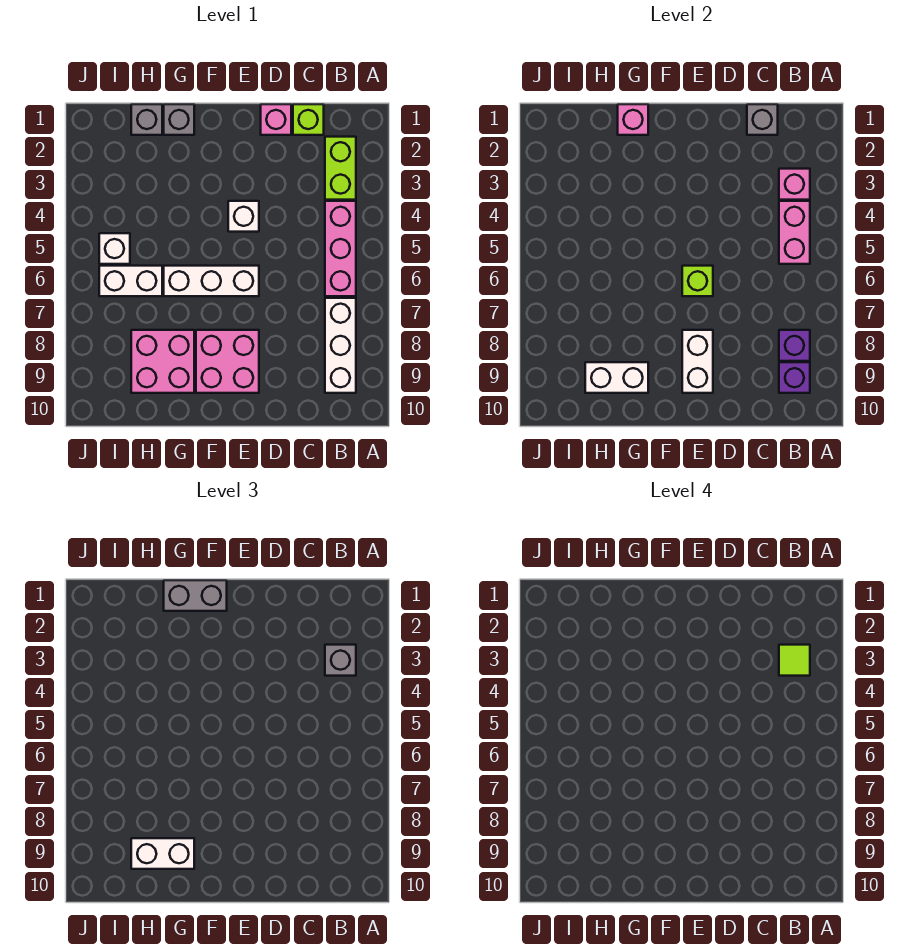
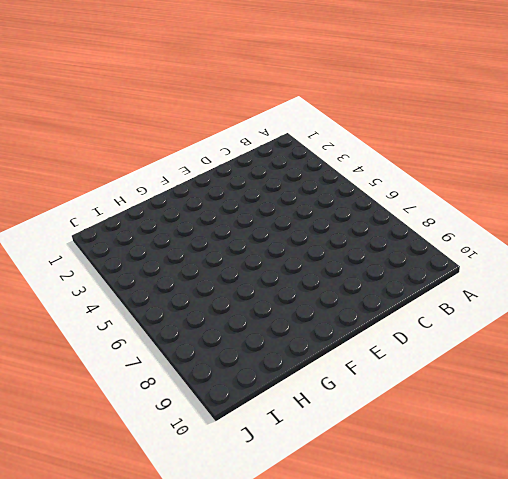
none -> lime 1x2 brick [325,137,356,200]
none -> pink 1x3 brick [325,201,356,296]
none -> white 1x3 brick [325,298,356,393]

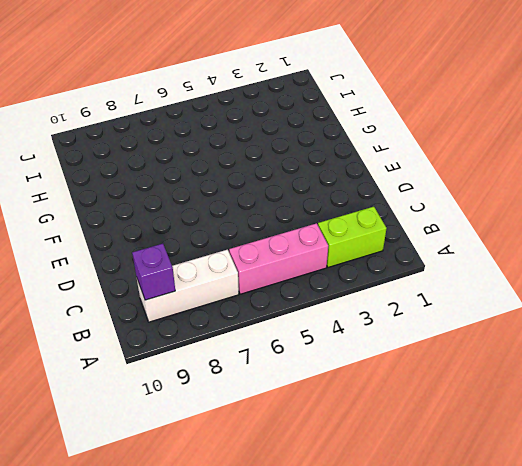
none -> lime 1x1 brick [293,104,324,135]
none -> pink 1x1 brick [261,104,291,135]
none -> white 1x1 brick [228,201,259,232]

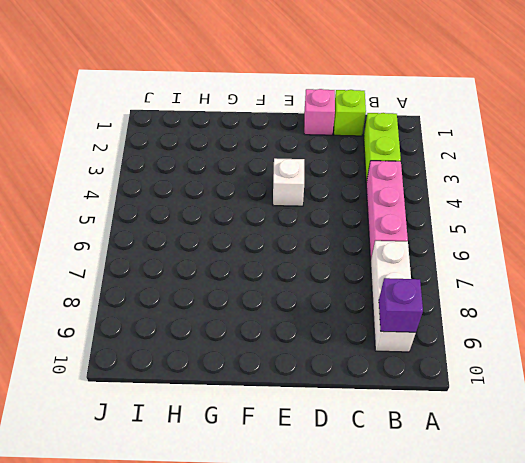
none -> white 1x3 brick [164,266,259,296]
none -> pink 2x2 brick [196,330,259,393]
none -> grey 1x1 brick [164,104,194,135]

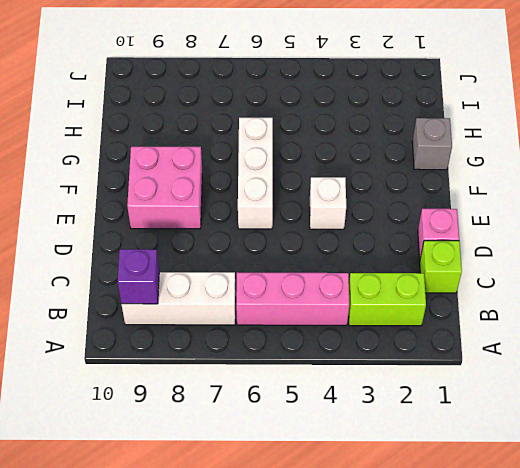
none -> pink 2x2 brick [131,330,194,393]
none -> grey 1x1 brick [131,104,162,135]
none -> white 1x2 brick [99,266,162,296]

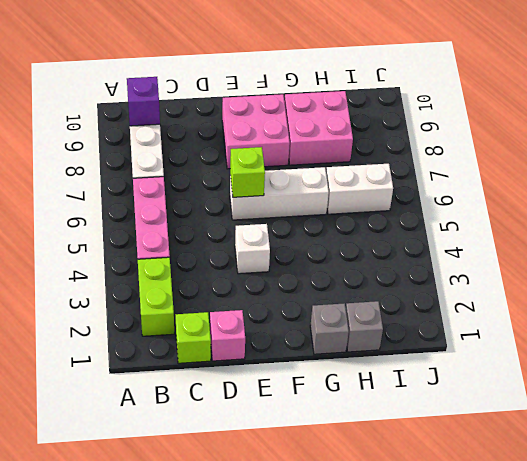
none -> white 1x1 brick [99,233,130,264]
none -> pink 1x1 brick [779,169,810,200]
none -> pink 1x2 brick [779,201,810,264]

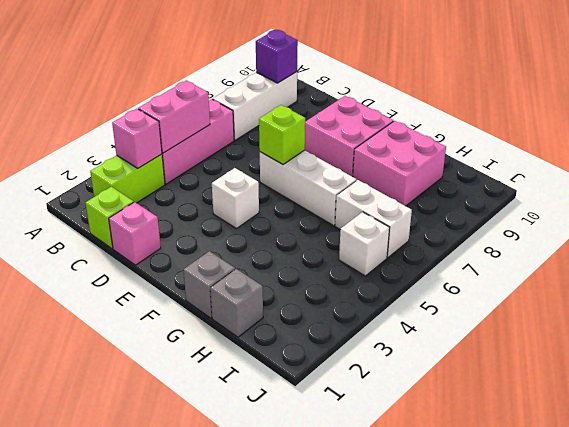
none -> purple 1x1 brick [779,330,810,361]
none -> grey 1x1 brick [747,104,778,135]
none -> white 1x2 brick [682,330,713,393]

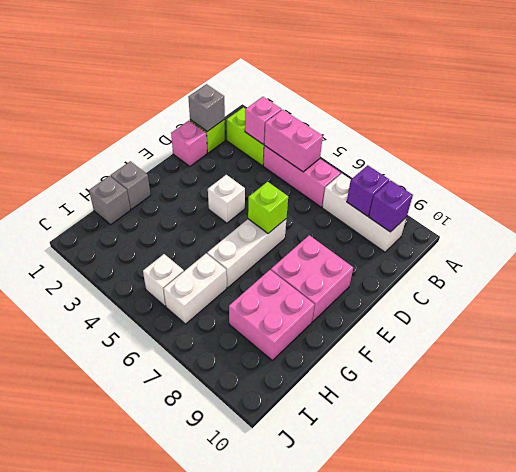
none -> white 1x2 brick [682,330,713,393]
none -> pink 1x1 brick [618,104,648,135]
none -> white 1x2 brick [585,362,648,393]

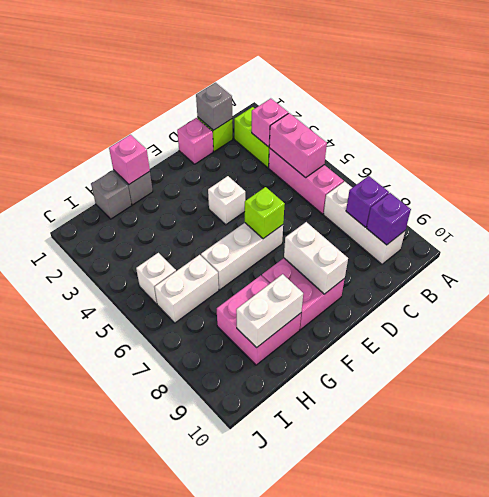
none -> grey 1x1 brick [325,645,356,676]
none -> grey 1x2 brick [164,580,227,611]
none -> white 1x2 brick [131,838,194,869]

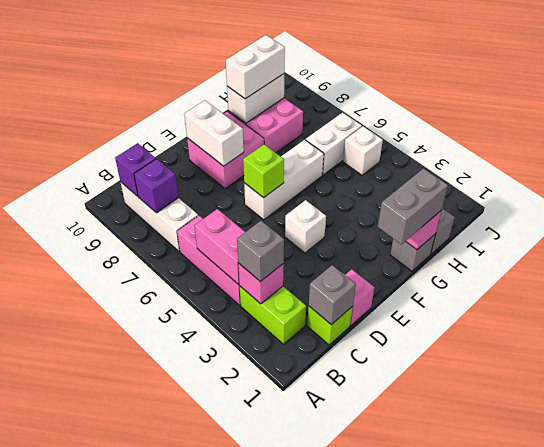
none -> lime 1x1 tile [779,645,810,676]

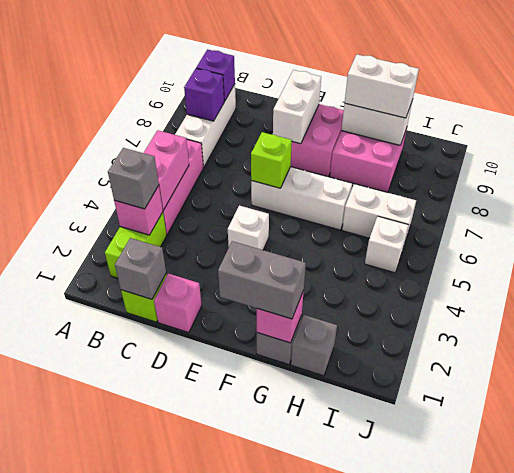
none -> lime 1x1 tile [779,645,810,676]

